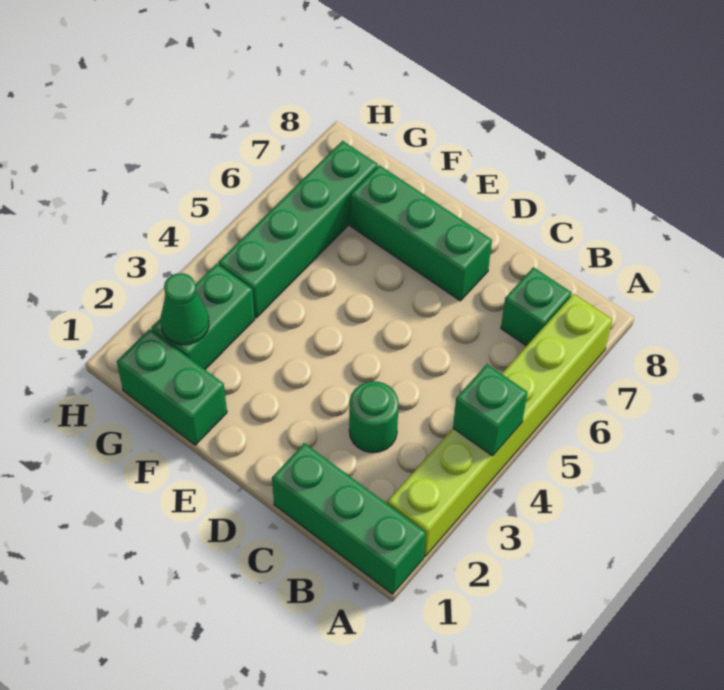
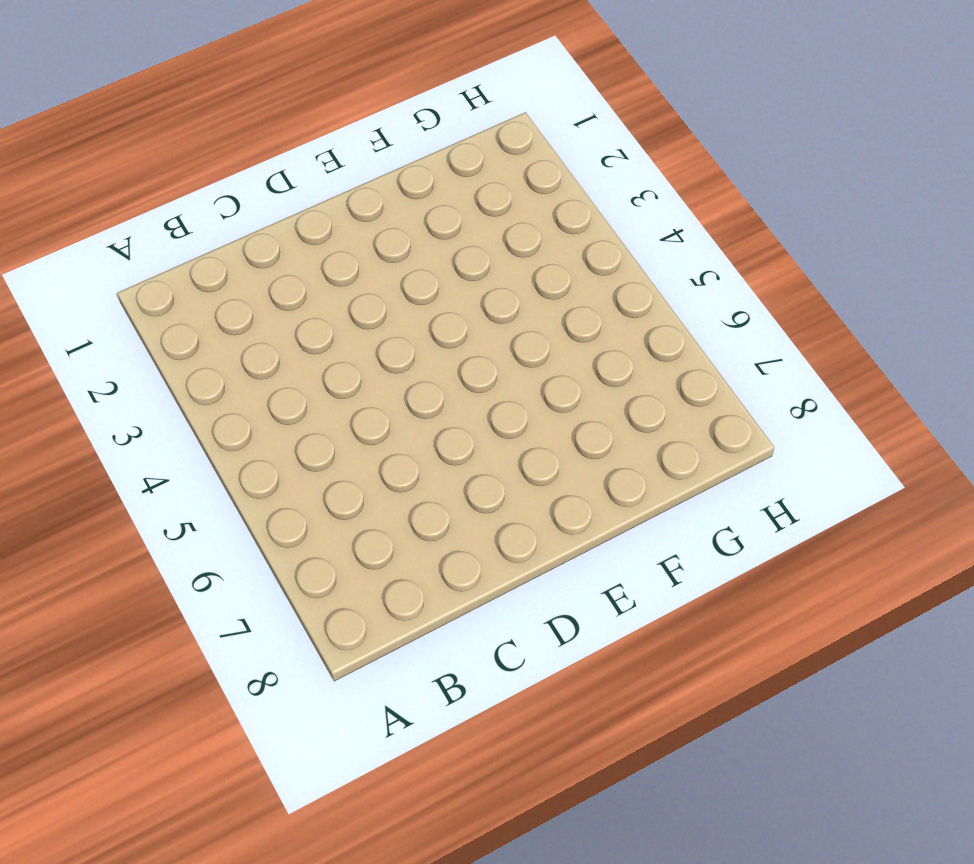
none -> green 1x3 brick [272,443,426,594]
none -> lime 1x6 brick [387,294,612,556]

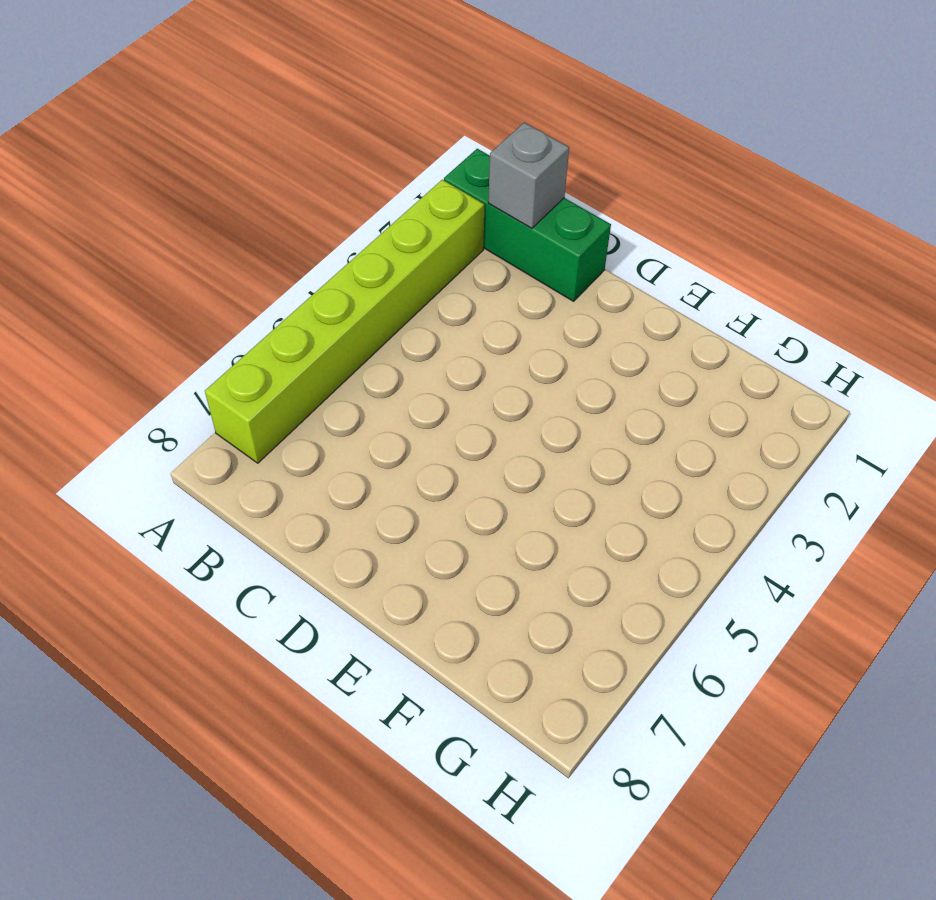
grey 1x1 brick [488,122,569,228] -> none
none -> green 1x1 brick [501,267,571,346]
none -> green 1x1 round brick [349,381,399,453]

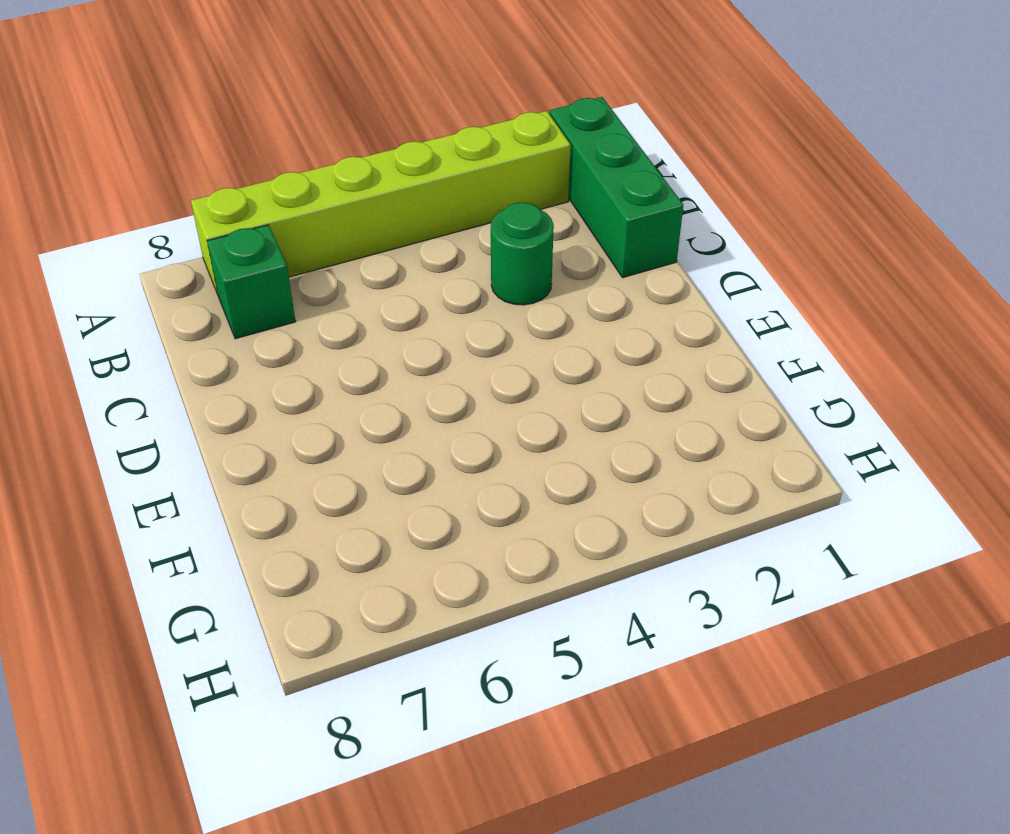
none -> green 1x3 brick [350,165,492,301]
none -> green 1x2 brick [117,329,227,445]

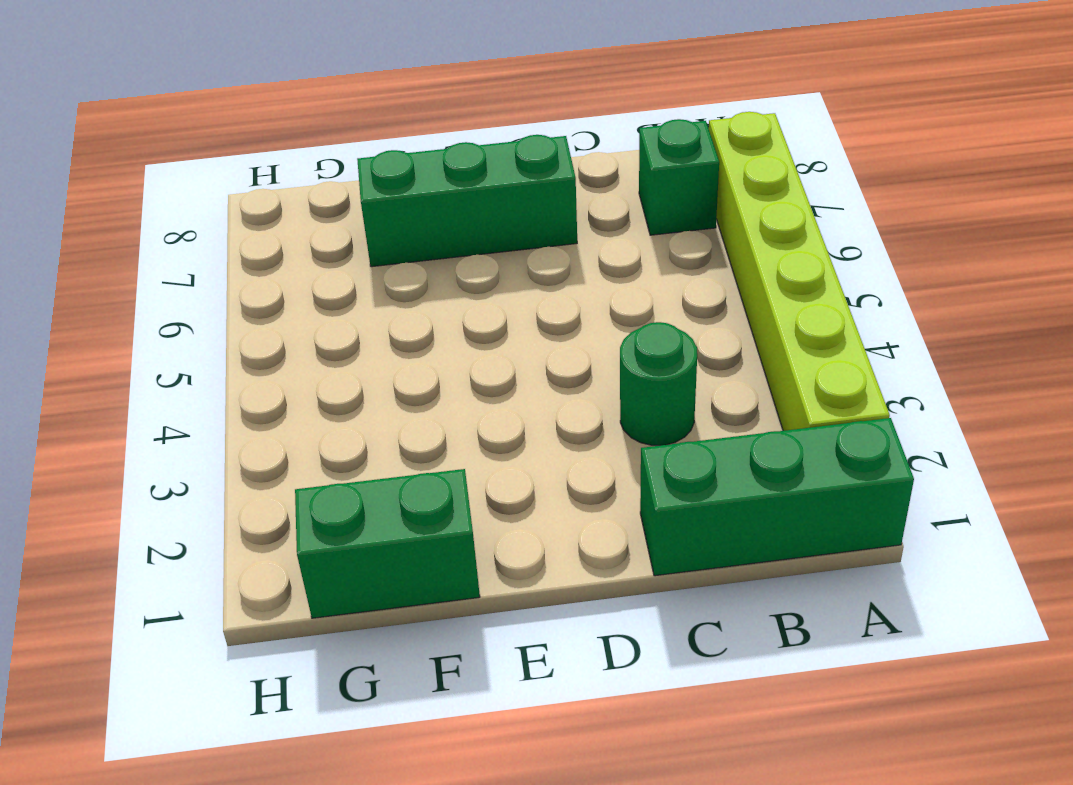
none -> green 1x2 brick [151,264,255,369]
none -> green 1x4 brick [218,141,378,318]

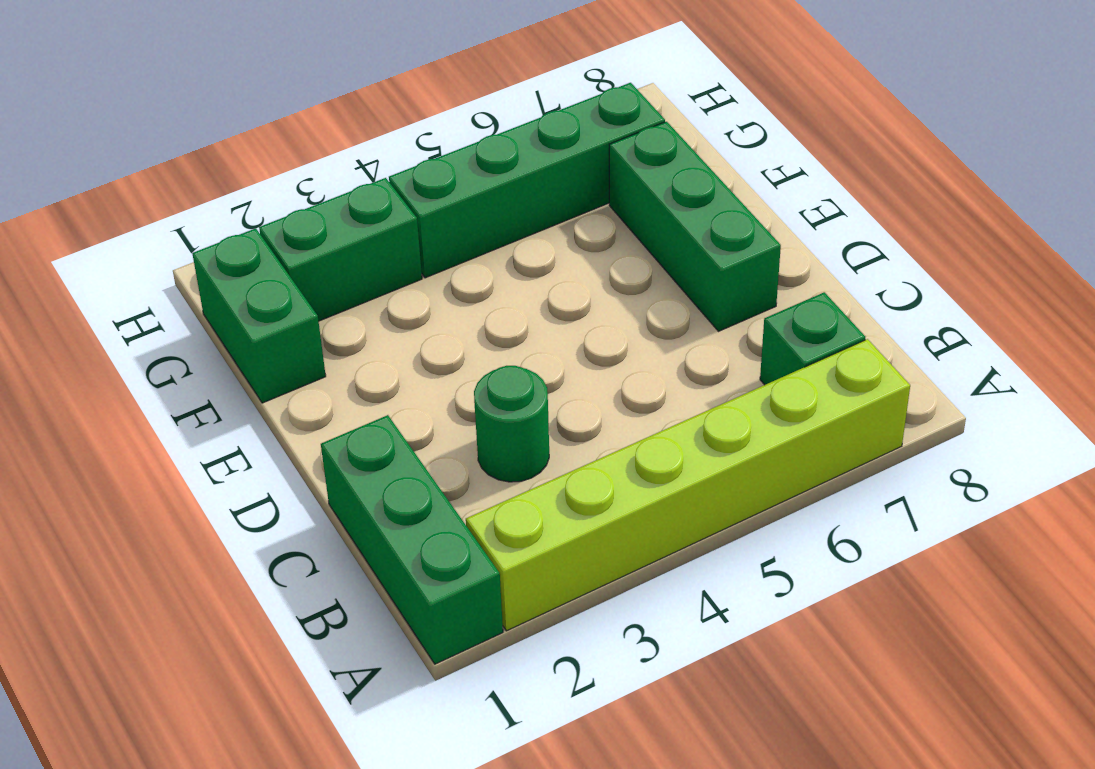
none -> green 1x1 brick [453,364,528,456]
none -> green 1x1 cone [160,273,209,345]

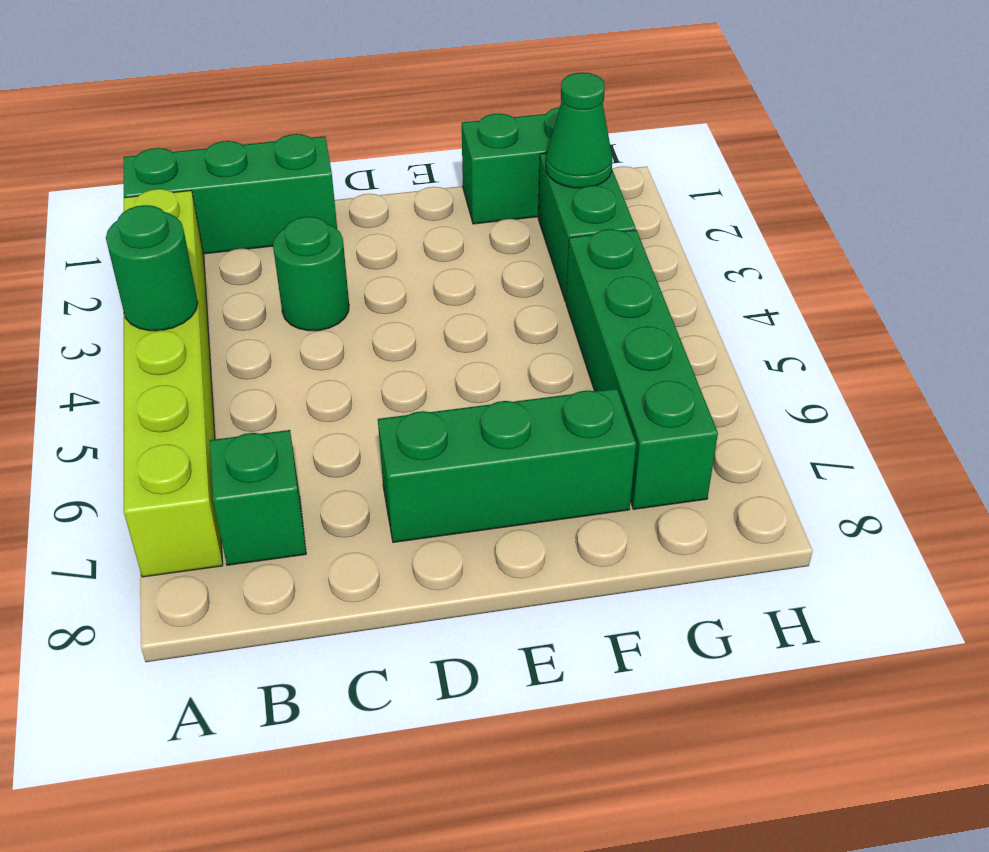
green 1x1 round brick [106,205,198,331] -> green 1x1 brick [453,364,528,456]

